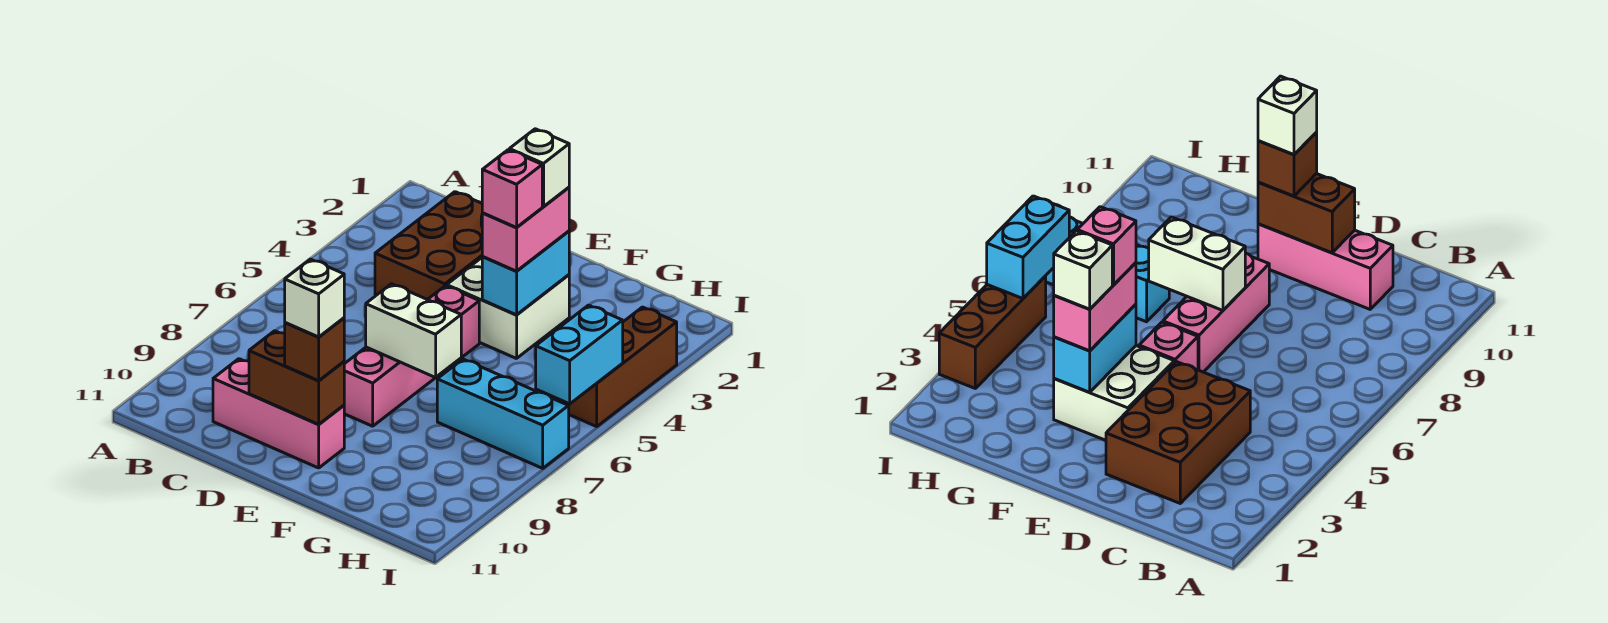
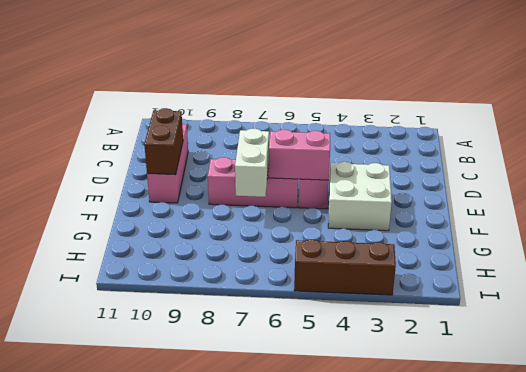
pink 1x2 brick [269,130,330,180] -> pink 1x2 brick moved to [482,187,569,271]
none -> brown 2x3 brick [375,192,483,300]
none -> cyan 1x3 brick [437,359,569,468]
none -> cyan 1x2 brick [482,231,569,315]

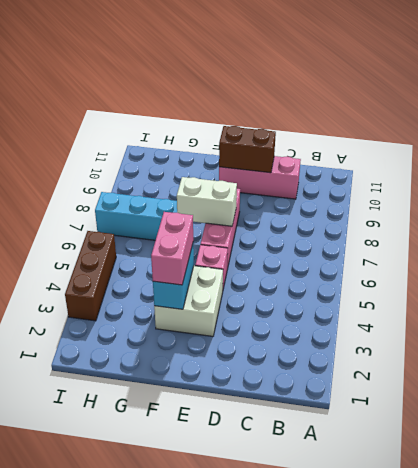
none -> brown 2x3 brick [375,192,483,300]
none -> cyan 1x2 brick [536,305,623,404]
none -> brown 1x1 brick [285,318,344,381]

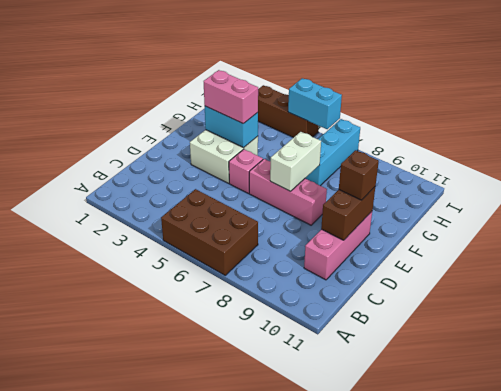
brown 2x3 brick [161,189,258,275] -> brown 2x3 brick moved to [375,192,483,300]
none -> white 1x1 brick [285,259,344,337]
none -> white 1x1 brick [509,129,569,207]
none -> pink 1x1 brick [482,150,542,228]

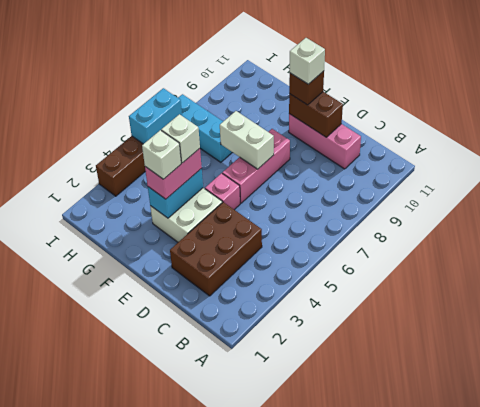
white 1x1 brick [161,114,200,163] -> pink 1x1 brick [482,150,542,228]

